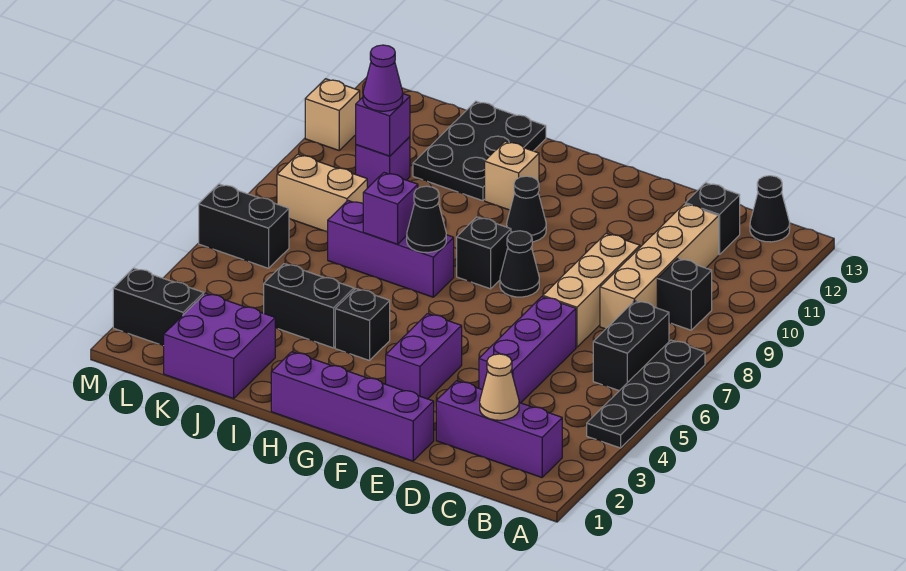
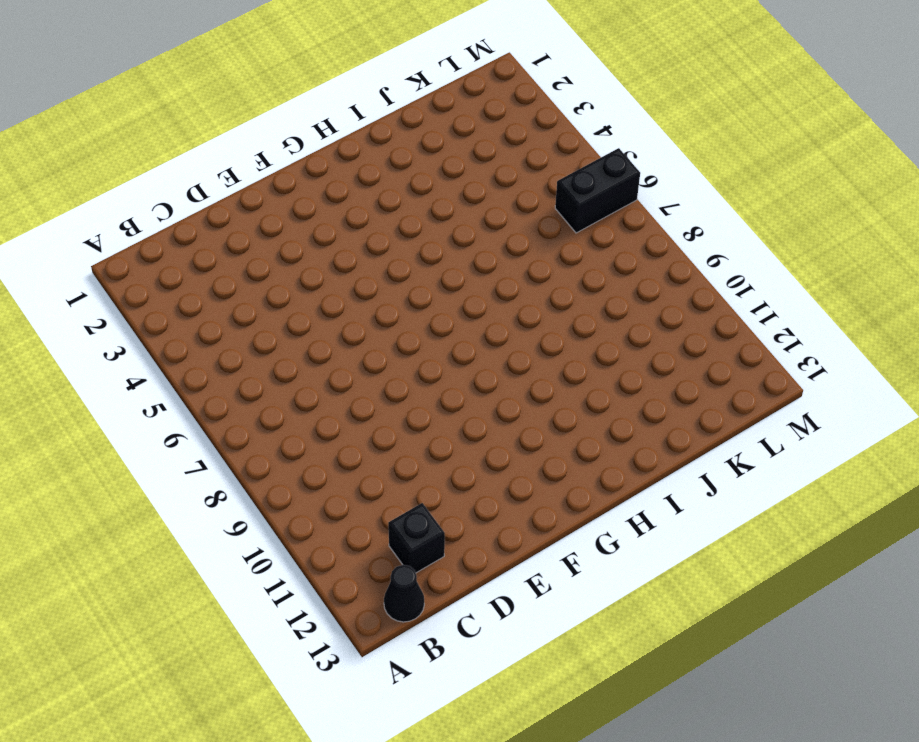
none -> black 1x4 plate [587,340,705,448]
none -> purple 1x3 brick [436,381,562,478]
none -> black 1x2 brick [593,301,669,391]
none -> black 1x1 brick [657,258,712,330]

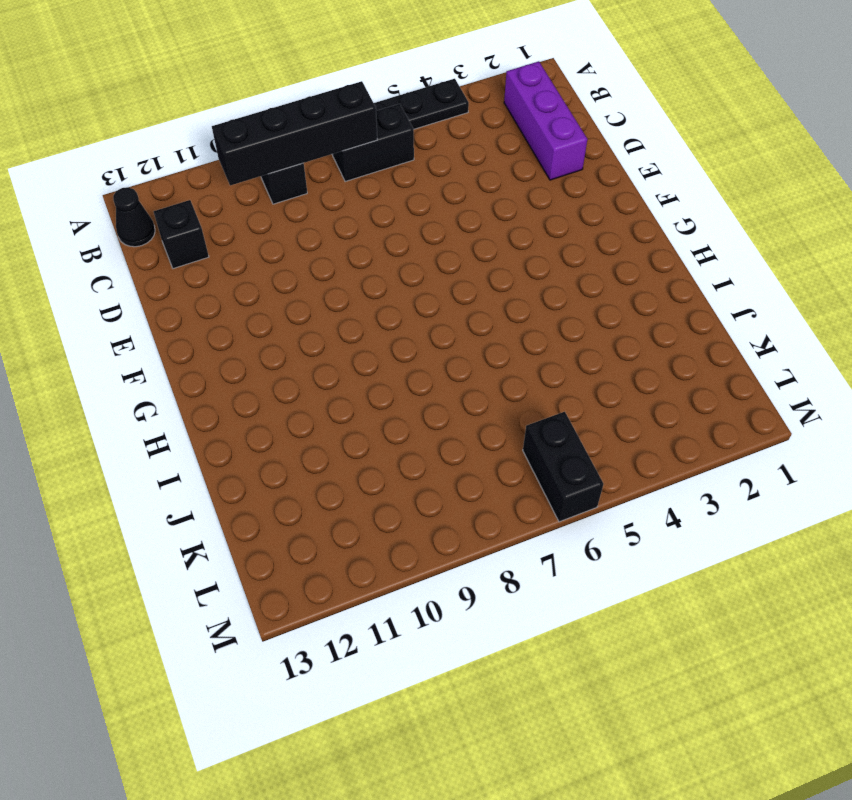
black 1x4 brick [212,81,377,185] -> none
none -> tan 1x4 brick [600,204,719,329]
none -> purple 1x3 brick [479,297,576,403]
none -> tan 1x3 brick [543,234,640,347]
none -> purple 1x4 brick [271,352,434,461]

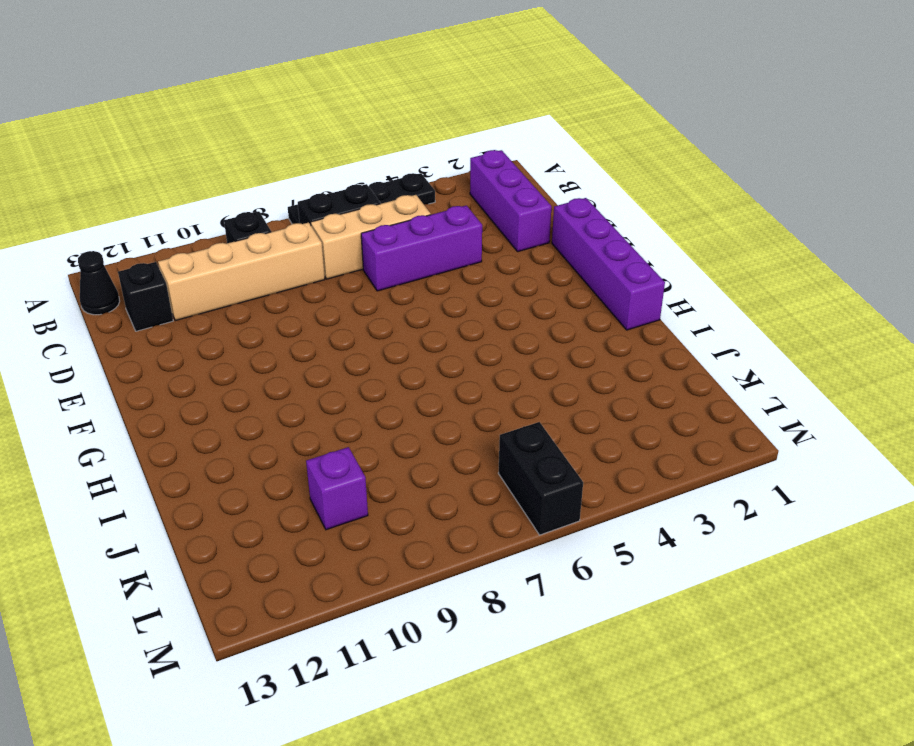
tan 1x3 brick [311,195,431,279] -> tan 1x3 brick moved to [543,234,640,347]
none -> purple 1x2 brick [386,314,462,399]
none -> black 1x1 cone [500,231,539,297]
none -> black 1x1 brick [457,217,511,289]
none -> black 1x1 cone [507,176,546,242]

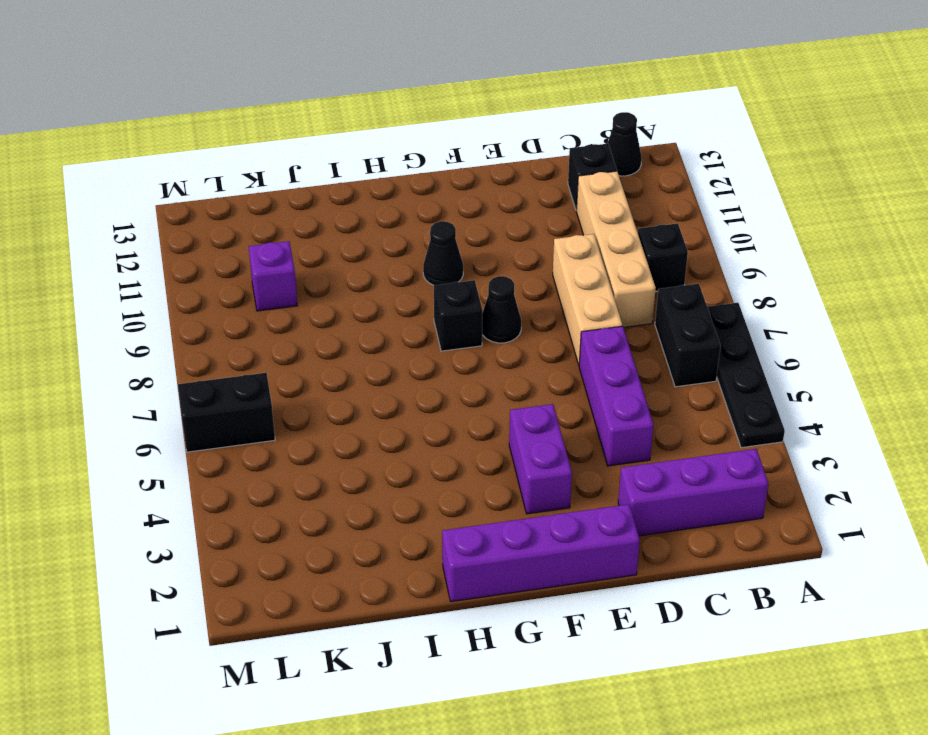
none -> black 1x1 brick [335,289,390,361]
none -> purple 1x3 brick [328,201,454,297]
none -> tan 1x1 brick [485,141,539,210]
none -> black 1x2 brick [264,264,354,348]

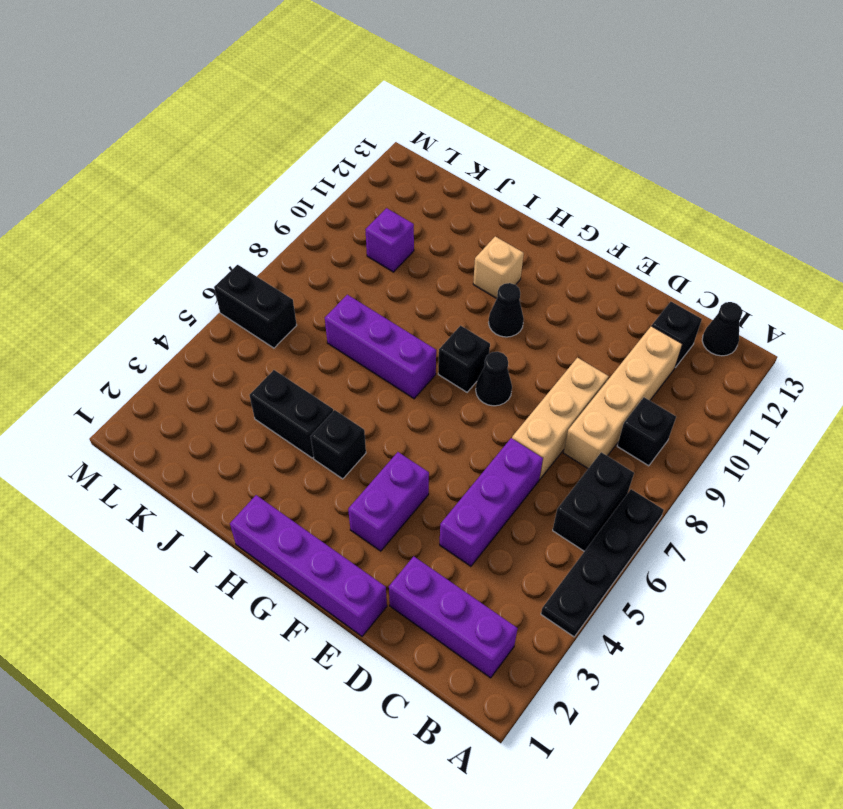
none -> black 2x3 plate [413,101,546,201]
none -> purple 2x2 brick [164,293,275,399]
none -> tan 1x2 brick [277,154,367,232]
none -> black 1x2 brick [113,268,204,346]

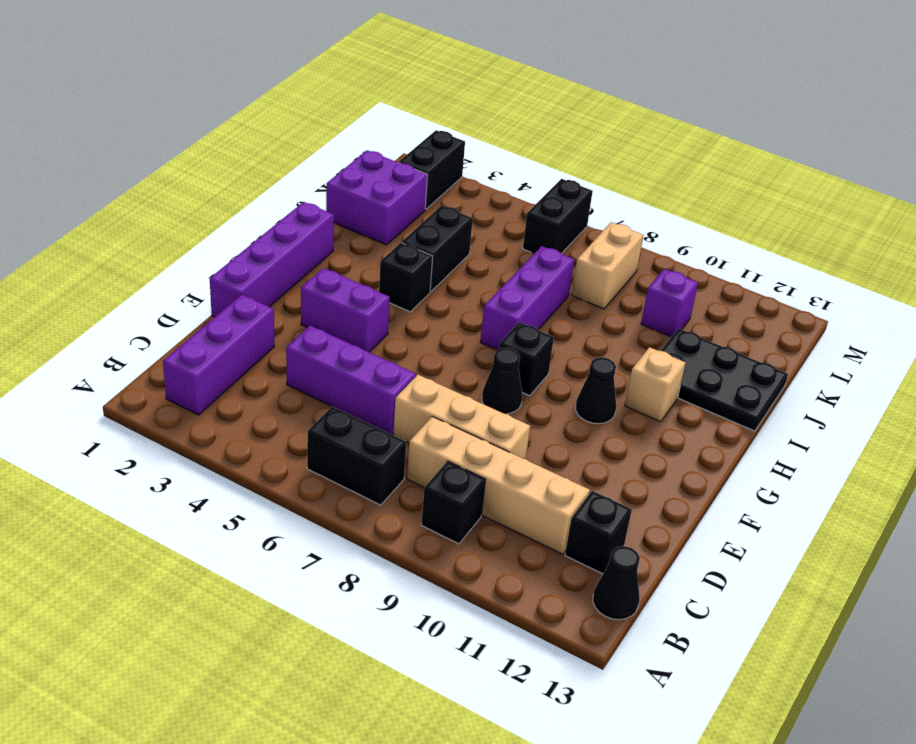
none -> black 1x4 plate [587,340,705,448]
none -> tan 1x1 brick [305,79,360,150]
none -> tan 1x1 cone [480,354,519,420]
none -> black 1x1 cone [407,186,446,253]

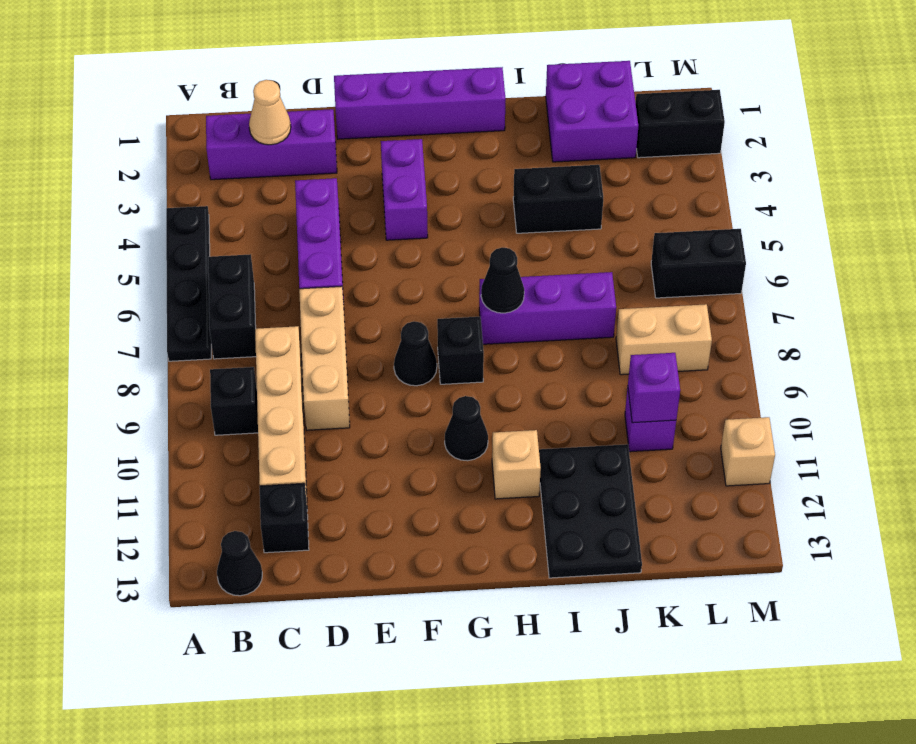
none -> black 1x1 brick [335,289,390,361]
none -> purple 1x1 brick [363,173,418,244]
none -> purple 1x1 cone [363,45,403,111]

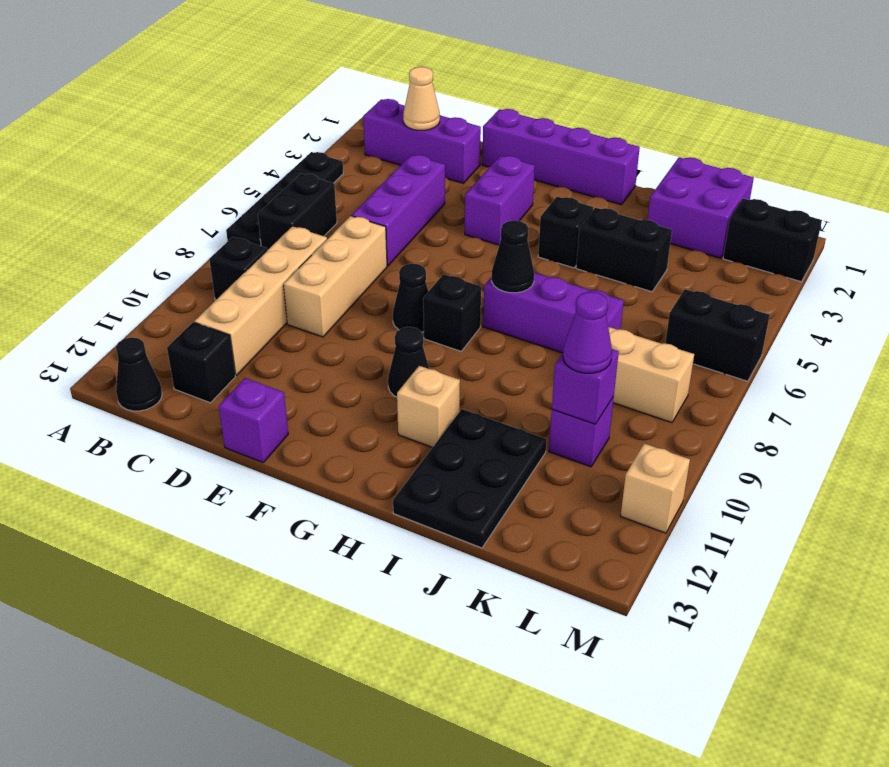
purple 1x1 brick [219,378,288,463] -> purple 1x1 brick moved to [363,173,418,244]

